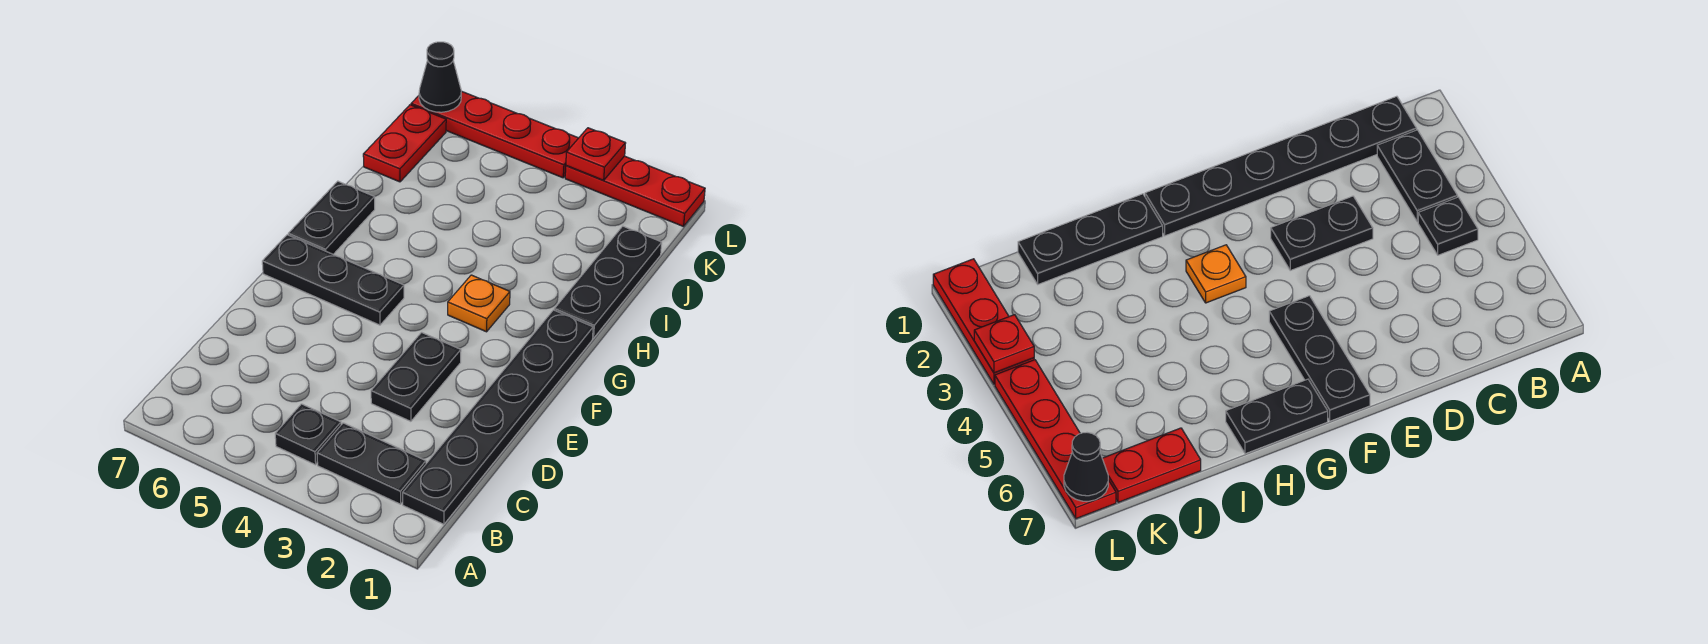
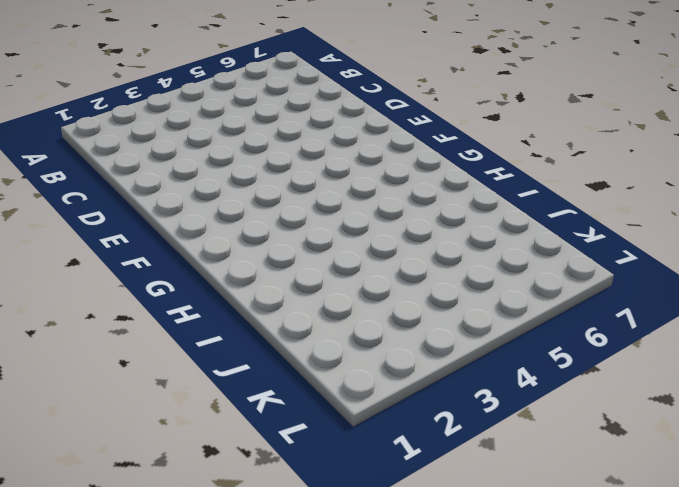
none -> black 1x6 plate [403,310,593,524]
none -> black 1x2 plate [317,423,426,504]
none -> black 1x1 plate [275,404,341,465]

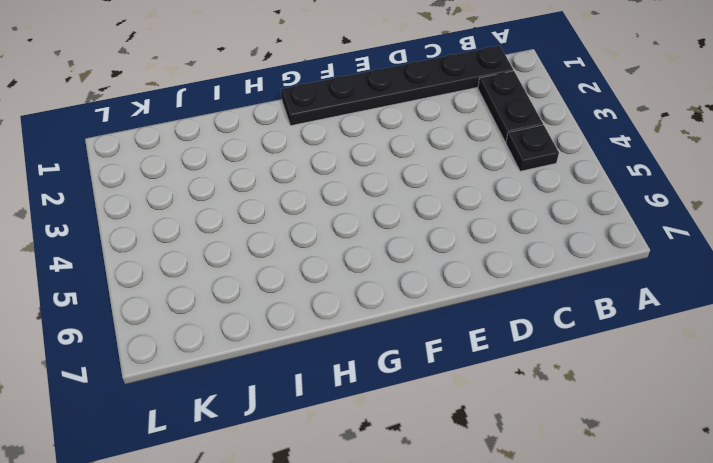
none -> black 1x2 plate [371,332,461,421]
none -> black 1x3 plate [262,235,404,325]
none -> orange 1x1 plate [448,275,510,332]

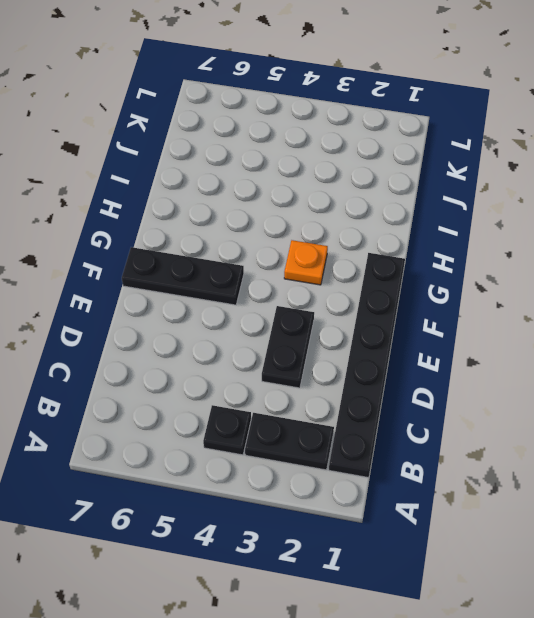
none -> black 1x2 plate [288,181,375,254]
none -> black 1x3 plate [554,226,662,338]
none -> red 1x2 plate [363,105,446,182]

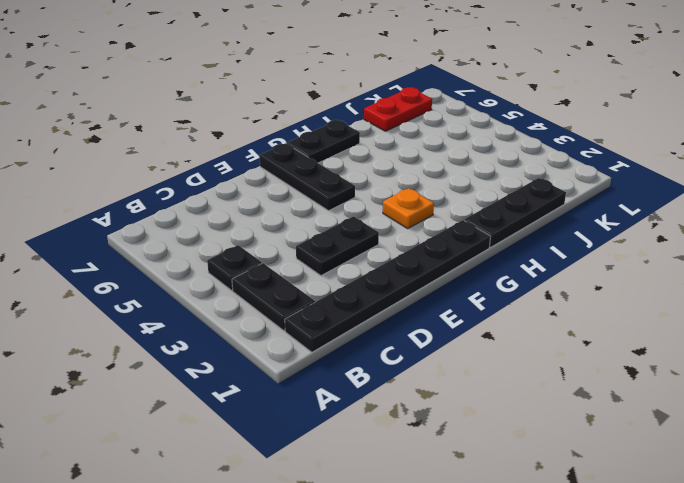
none -> red 1x3 plate [565,156,705,227]
none -> red 1x4 plate [411,91,578,178]
none -> red 1x1 plate [566,128,626,180]

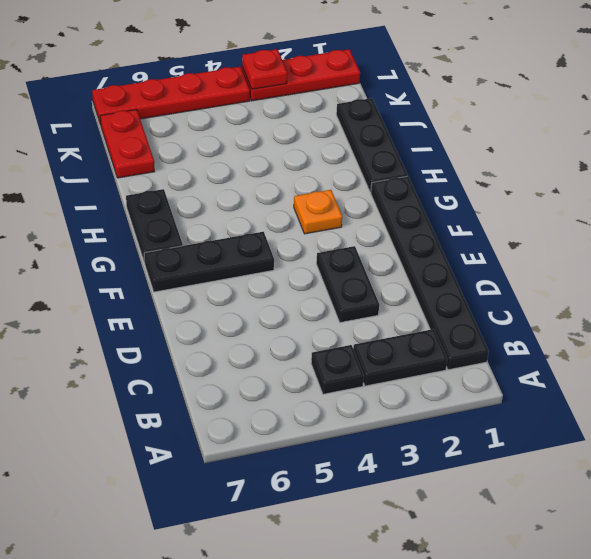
none -> black 1x1 cone [419,42,461,112]

